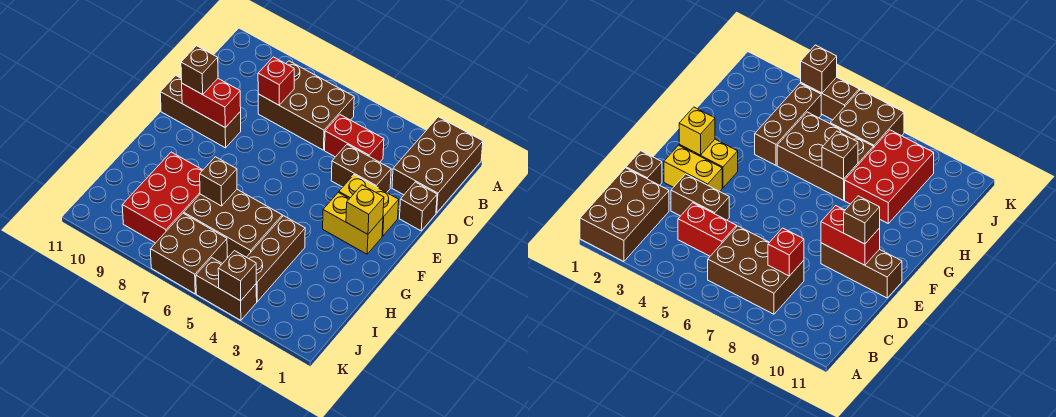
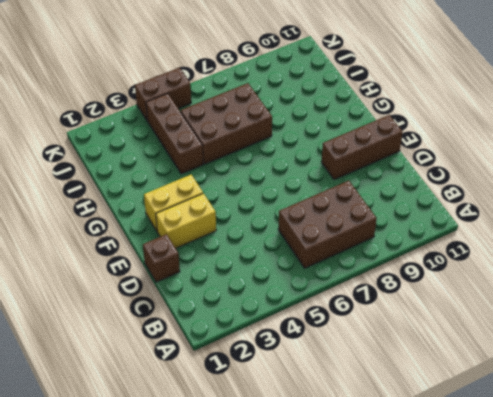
none -> brown 2x3 brick [392,117,483,213]
none -> red 1x2 brick [325,115,384,162]
none -> brown 1x2 brick [331,145,391,193]

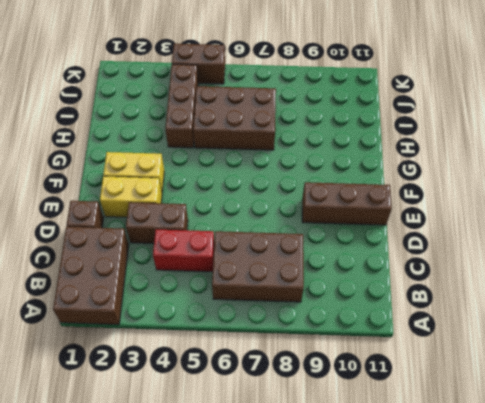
none -> red 2x3 brick [122,152,203,243]
none -> brown 2x2 brick [150,213,227,294]
none -> red 1x1 brick [258,57,294,105]

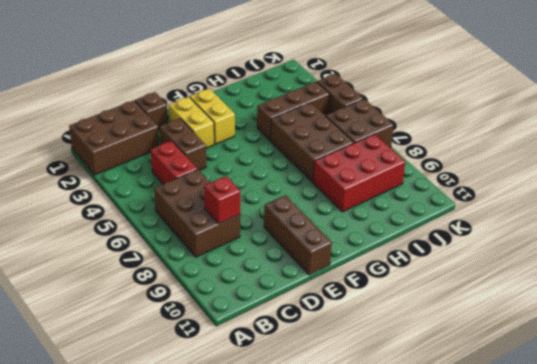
none -> red 1x2 brick [182,79,241,128]
none -> yellow 1x1 brick [346,185,384,234]
none -> brown 1x1 brick [200,157,237,206]

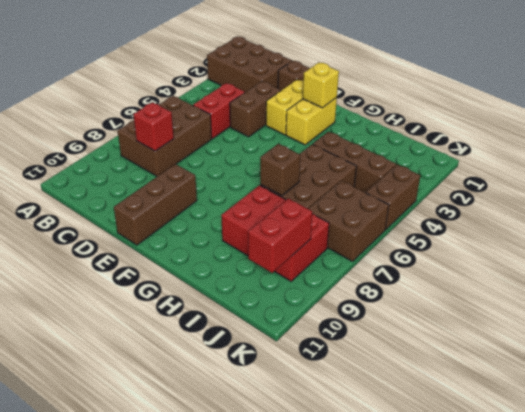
red 1x2 brick [248,198,312,273] -> red 1x2 brick moved to [182,79,241,128]
none -> brown 1x1 brick [218,251,256,301]
none -> brown 1x1 brick [181,46,218,95]

